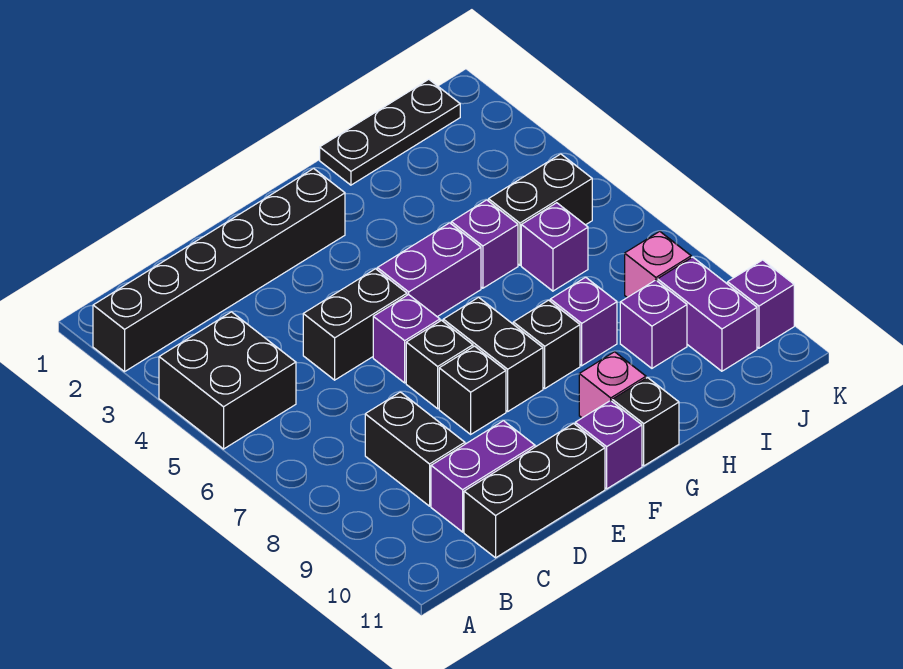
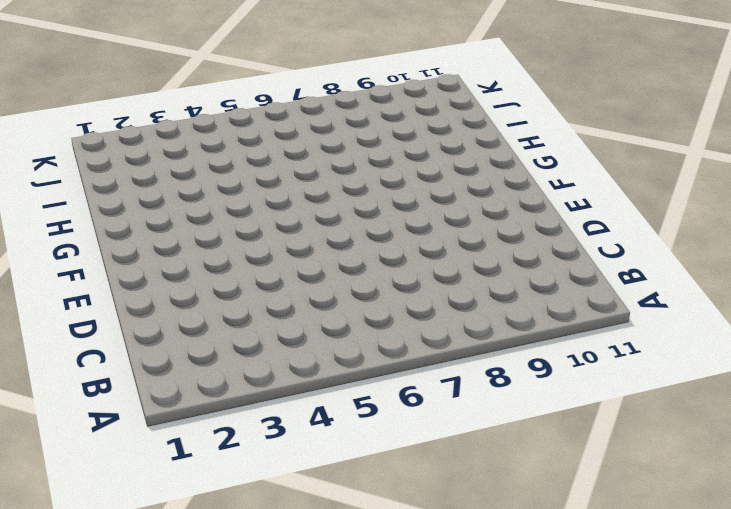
none -> black 1x6 brick [93,168,345,372]
none -> black 2x2 brick [159,312,296,449]
none -> black 1x2 brick [365,392,465,506]

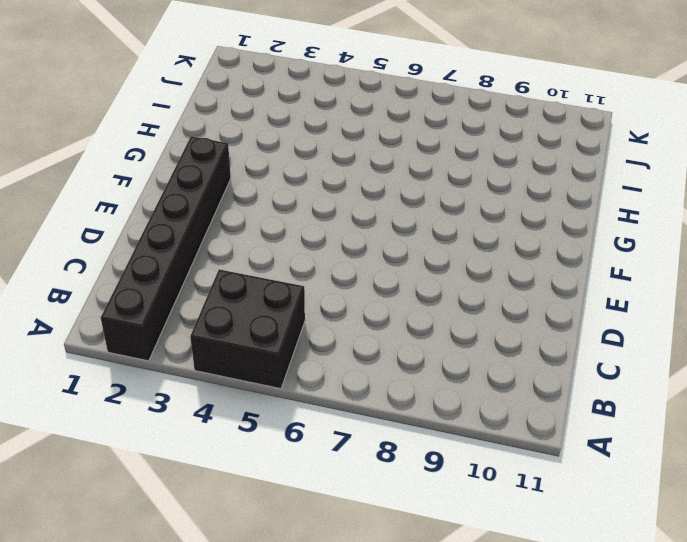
none -> black 1x2 brick [365,392,465,506]
none -> purple 1x2 brick [431,421,535,532]
none -> black 1x3 brick [464,424,605,558]

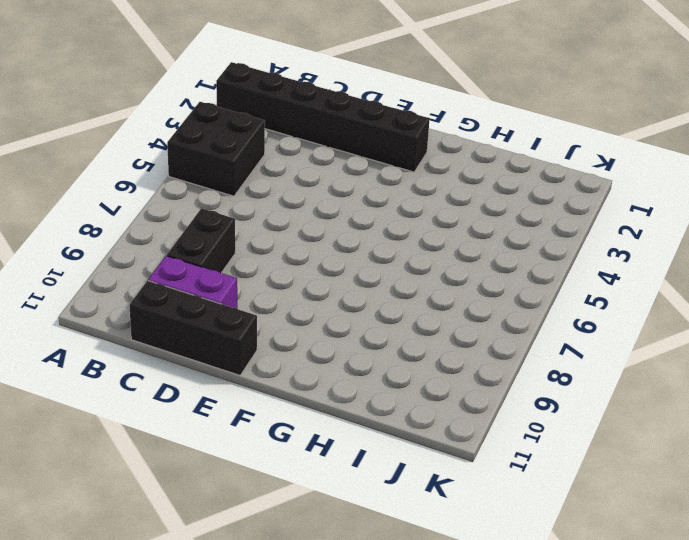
none -> black 1x2 brick [303,269,407,380]
none -> purple 1x1 brick [373,294,440,383]
none -> black 1x1 brick [406,320,473,409]

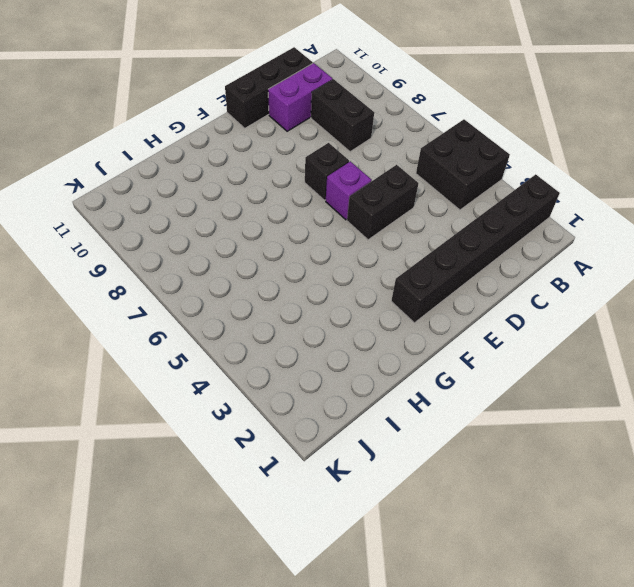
none -> black 1x1 brick [439,346,506,434]
none -> purple 1x2 brick [377,223,481,317]
none -> black 1x2 brick [443,297,543,411]

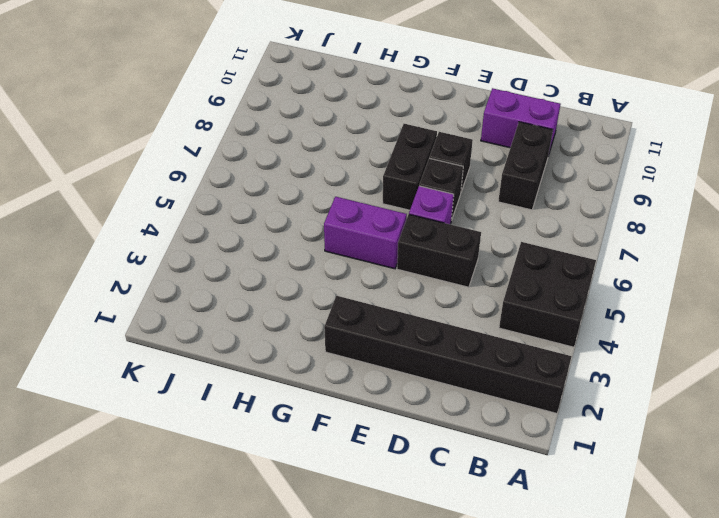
none -> black 1x3 brick [464,424,605,558]
none -> purple 1x1 brick [575,400,642,489]
none -> black 1x1 brick [513,300,580,388]

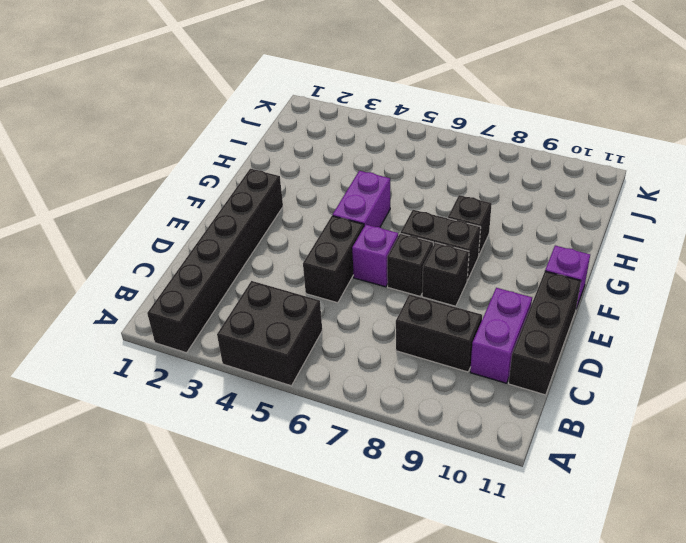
none -> pink 1x1 brick [579,352,646,418]
none -> black 1x1 brick [612,378,679,466]
none -> black 1x3 plate [320,79,460,185]

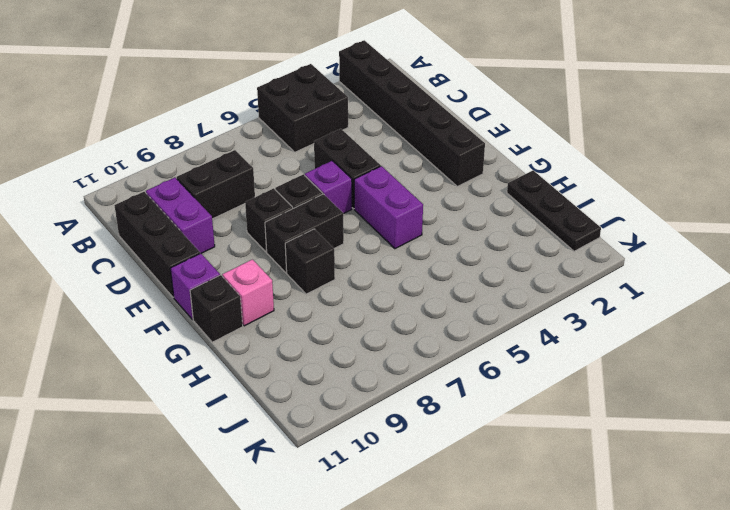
none -> purple 1x1 brick [451,200,518,288]
none -> purple 1x1 brick [550,277,617,366]
none -> black 1x2 brick [489,154,592,265]

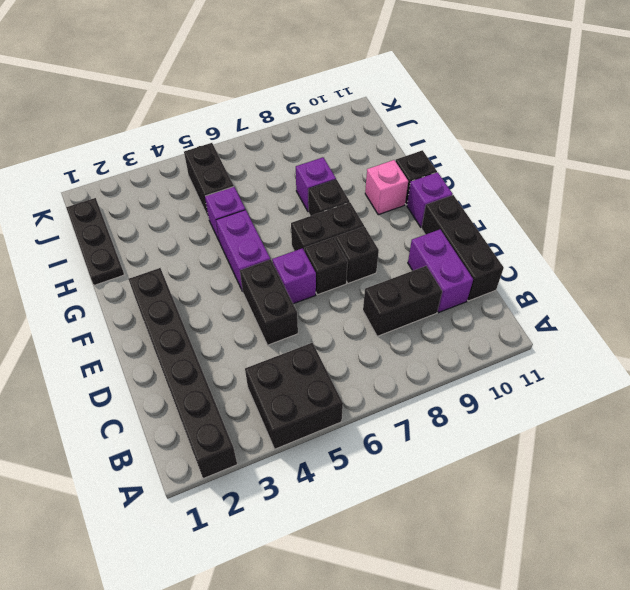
none -> purple 1x1 brick [521,203,588,291]
none -> purple 1x1 brick [620,280,687,368]
none -> pink 1x1 brick [625,231,691,297]

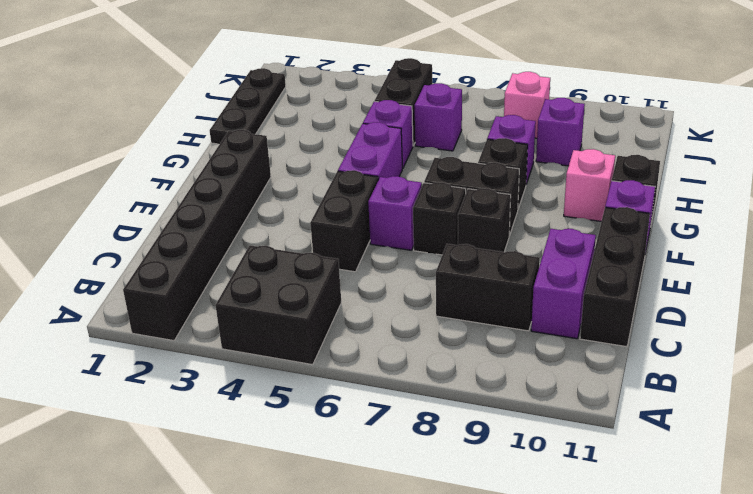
none -> purple 1x2 brick [658,257,757,371]
none -> purple 1x1 brick [728,260,794,348]

